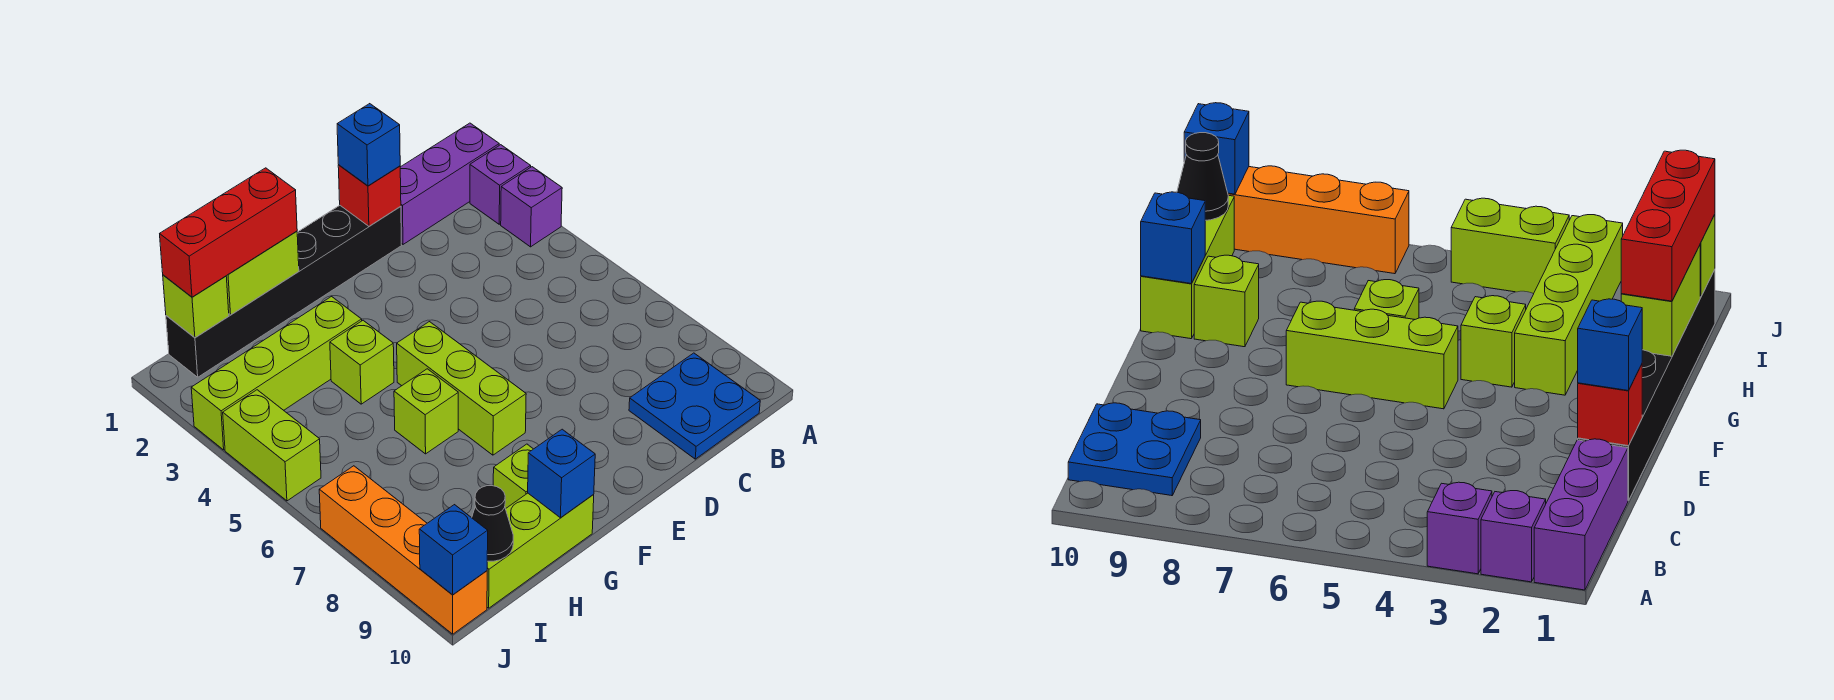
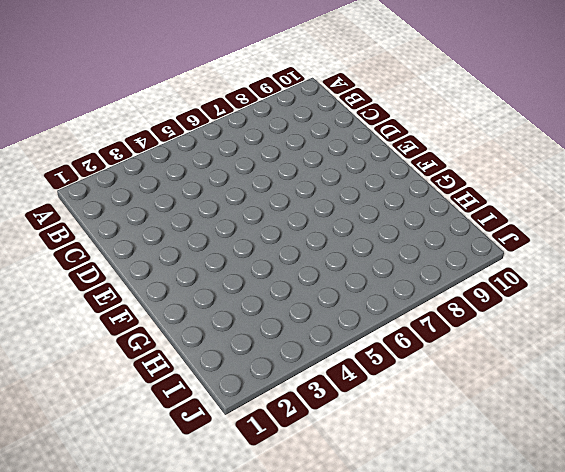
none -> purple 1x3 brick [400,123,499,244]
none -> purple 1x1 brick [470,145,531,224]
none -> purple 1x1 brick [501,167,562,247]

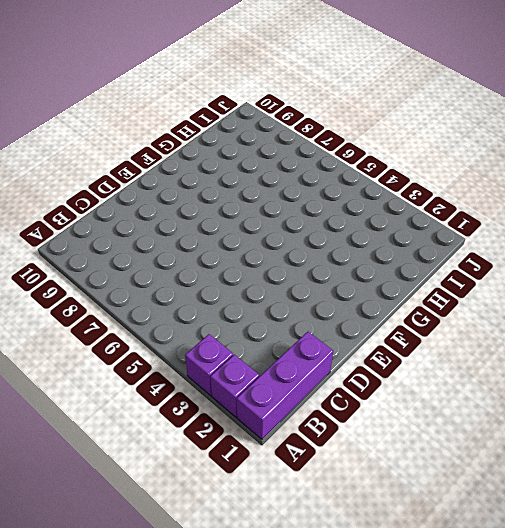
none -> blue 2x2 plate [629,353,760,459]
none -> black 1x6 brick [166,205,401,377]
none -> lime 1x3 brick [397,322,526,455]

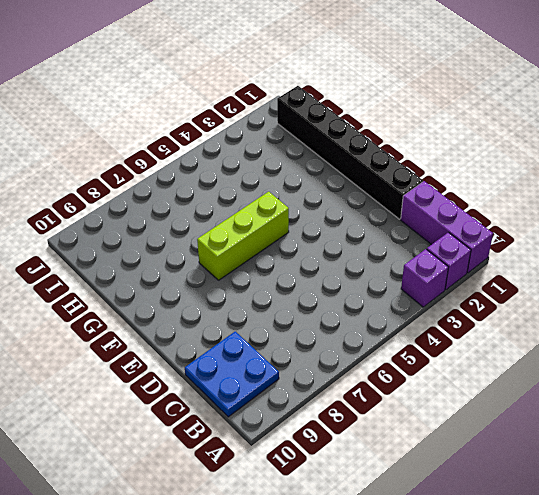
none -> lime 1x4 brick [191,297,362,450]
none -> lime 1x1 brick [330,320,394,404]
none -> lime 1x1 brick [394,369,458,454]

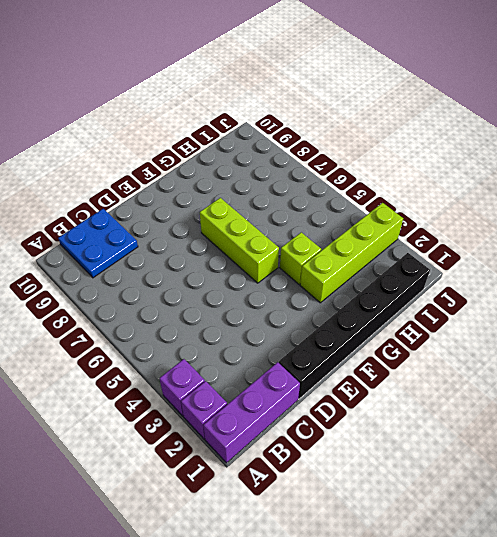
none -> lime 1x1 brick [394,369,458,454]
none -> lime 1x1 brick [493,444,533,509]
none -> lime 1x3 brick [487,493,594,608]

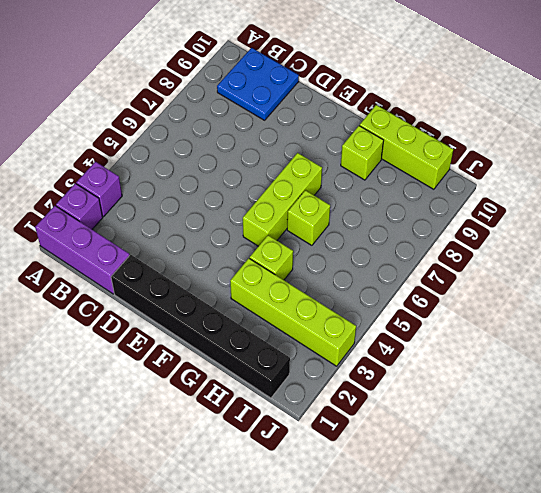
none -> lime 1x2 brick [223,390,321,501]
none -> orange 1x4 brick [319,466,487,634]
none -> red 1x1 brick [338,165,401,226]

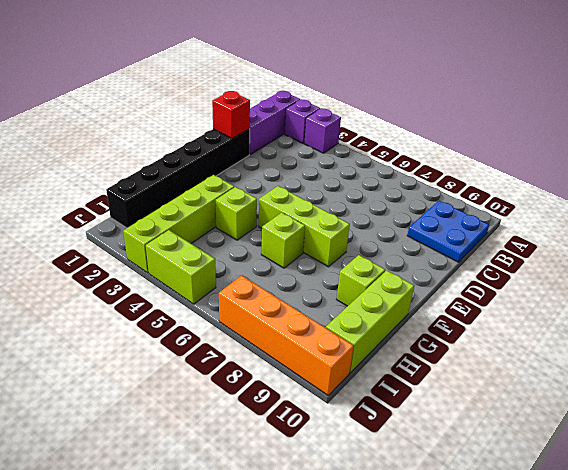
none -> lime 1x2 brick [226,231,299,315]
none -> blue 1x1 brick [528,429,595,518]
none -> lime 1x1 brick [163,275,229,338]

